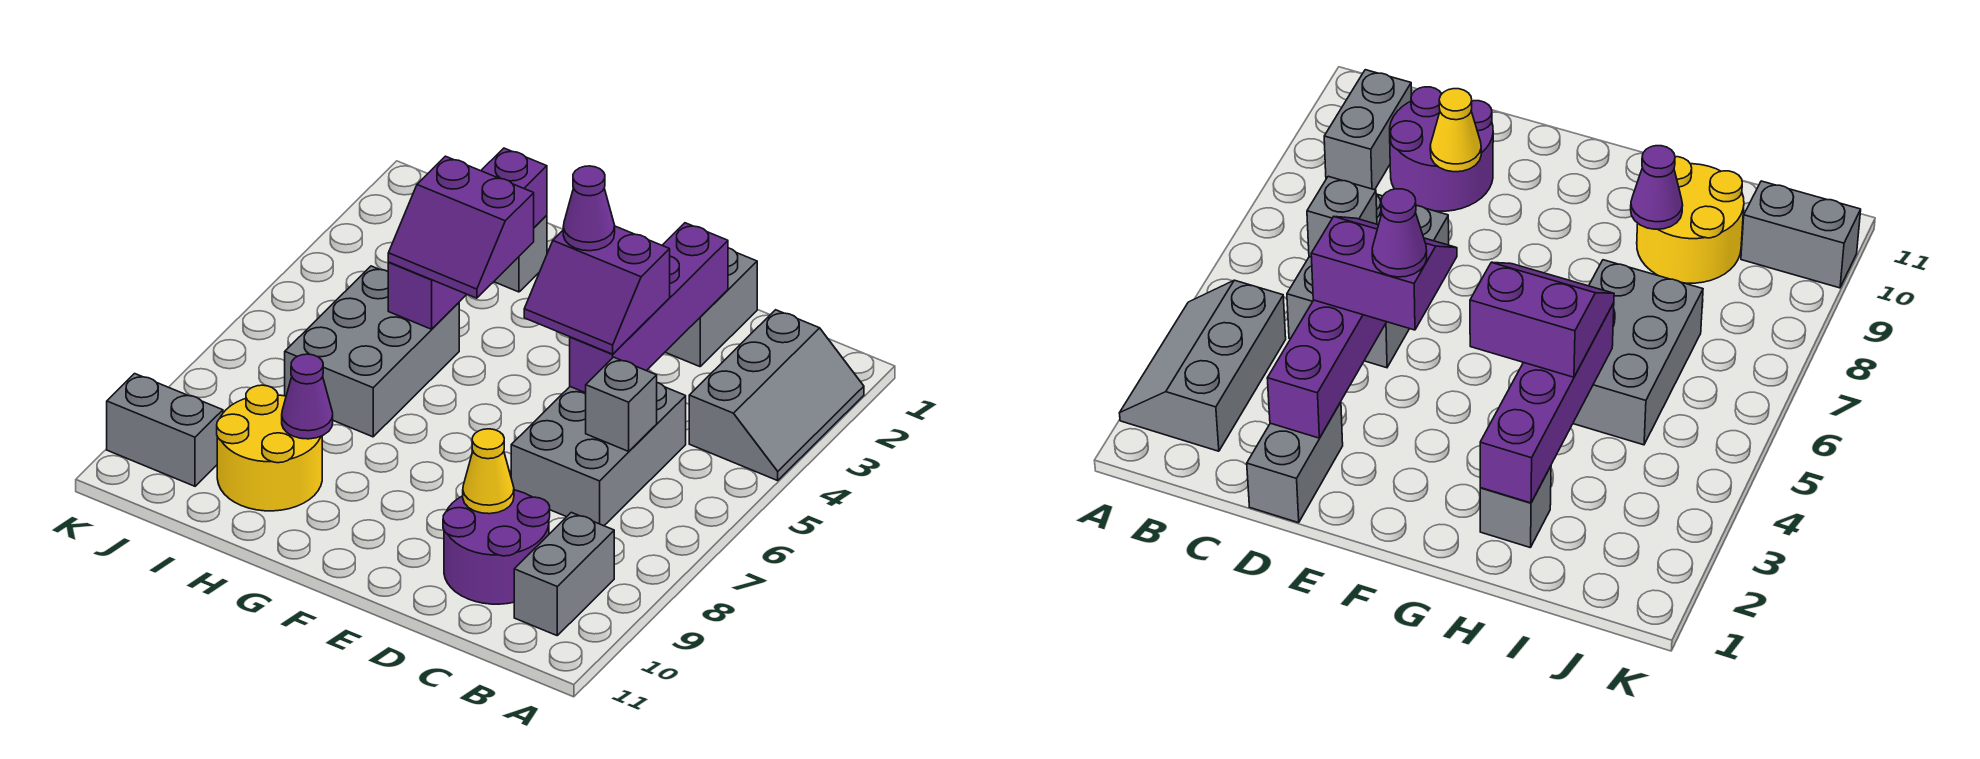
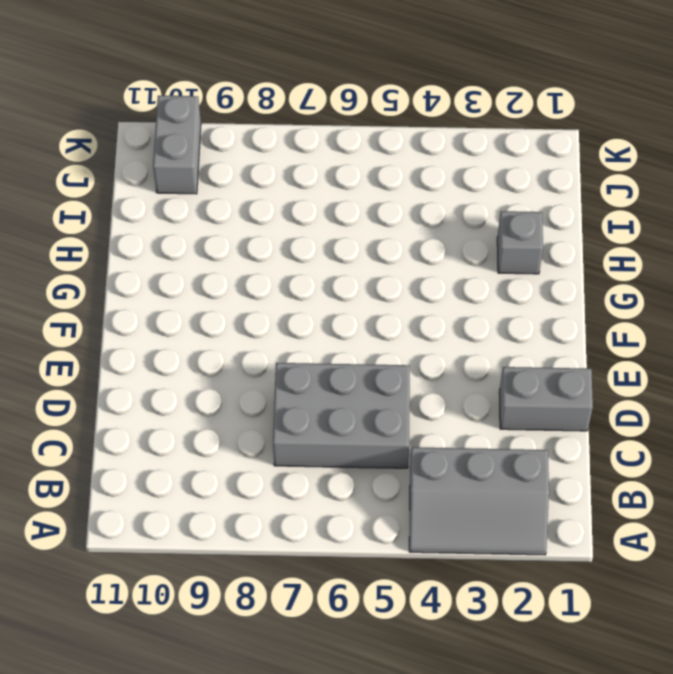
none -> grey 1x2 brick [514,512,614,635]
none -> purple 2x2 round brick [443,490,550,604]
none -> grey 2x3 brick [285,266,459,437]

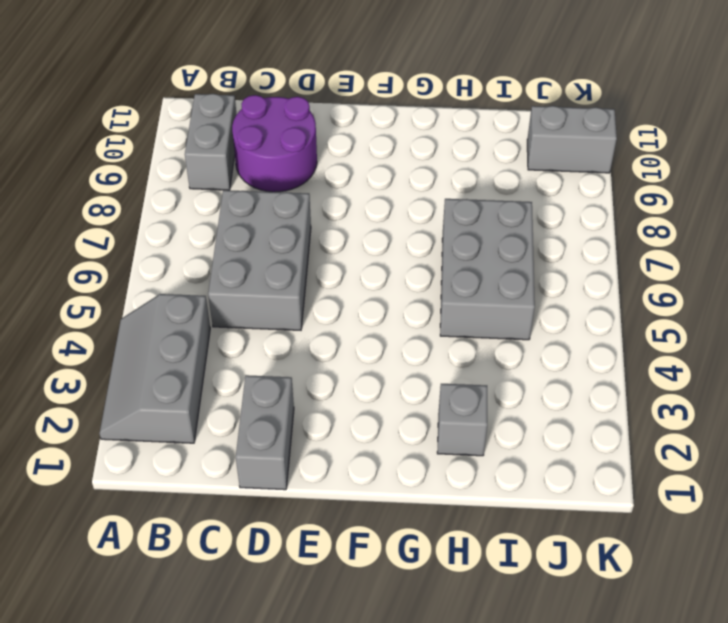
none -> yellow 2x2 round brick [217,385,322,511]
none -> grey 1x1 brick [586,357,657,451]
none -> purple 1x4 brick [570,223,728,393]

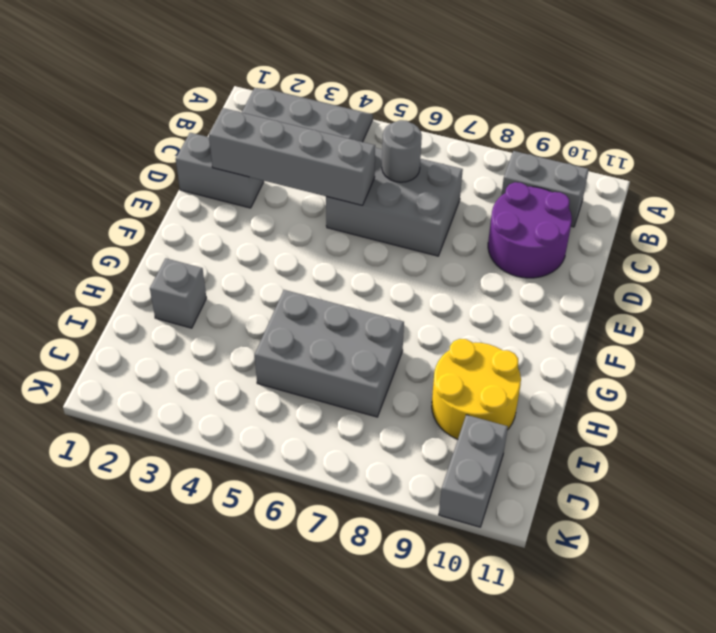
grey 1x1 round brick [382,120,422,182] -> grey 1x1 brick [586,357,657,451]
grey 1x4 brick [209,108,375,205] -> purple 1x4 brick [570,223,728,393]
none -> yellow 1x1 cone [463,429,514,514]
none -> purple 1x4 brick [388,148,547,329]
none -> purple 1x1 cone [282,354,333,439]

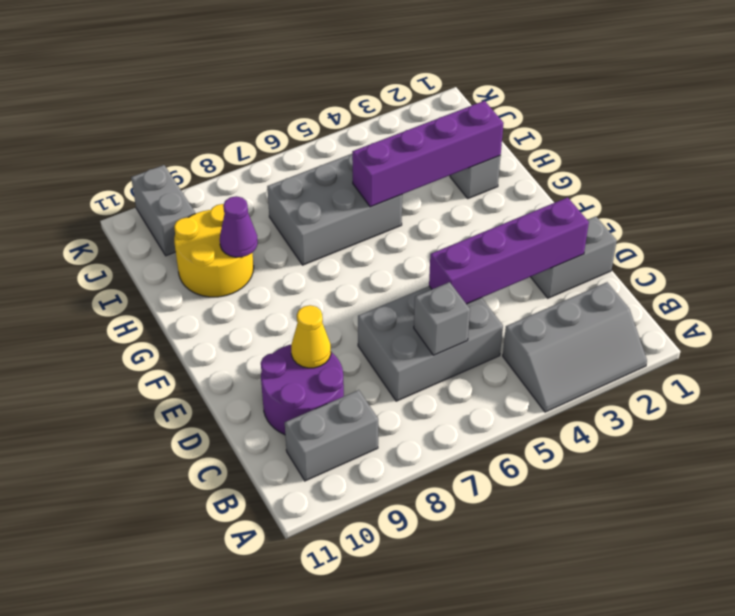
none -> purple 2x2 slope [524,226,670,354]
none -> purple 2x2 slope [388,156,534,298]
none -> purple 1x1 cone [563,166,615,251]

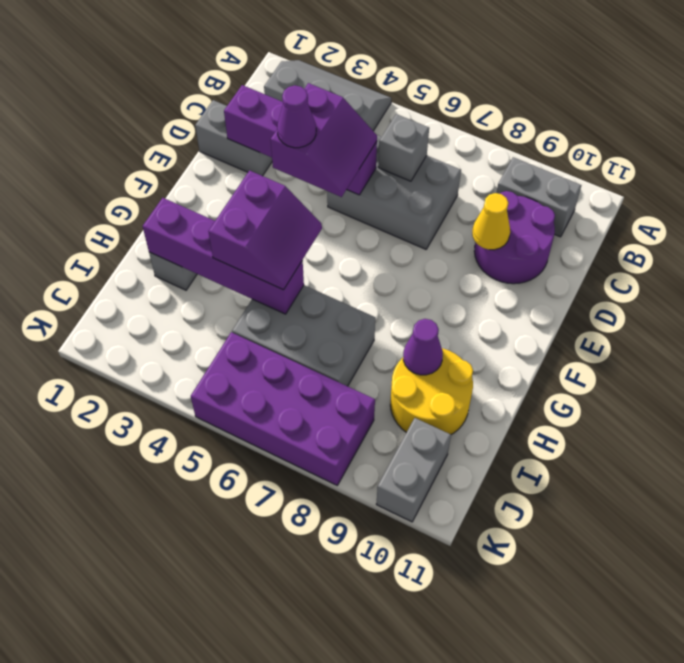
purple 2x4 brick [191,332,375,485] -> none

